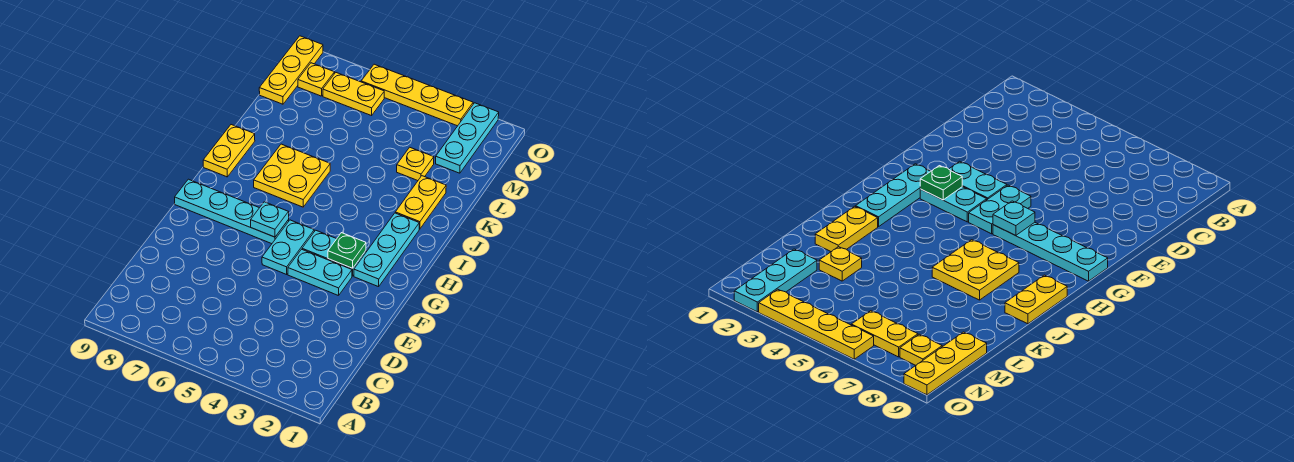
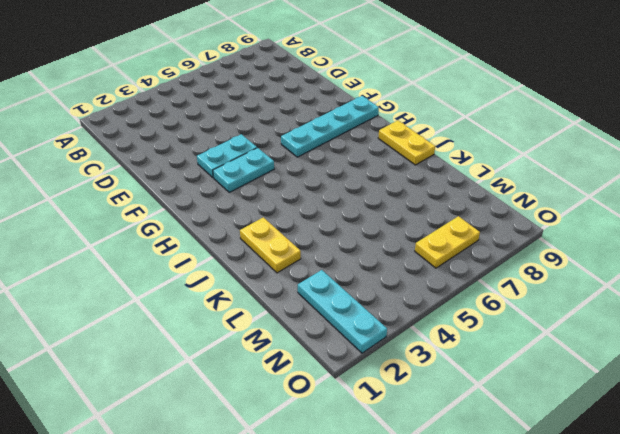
none -> cyan 1x2 plate [262,220,314,274]
none -> cyan 1x3 plate [354,213,419,287]
none -> yellow 2x2 plate [254,144,330,207]

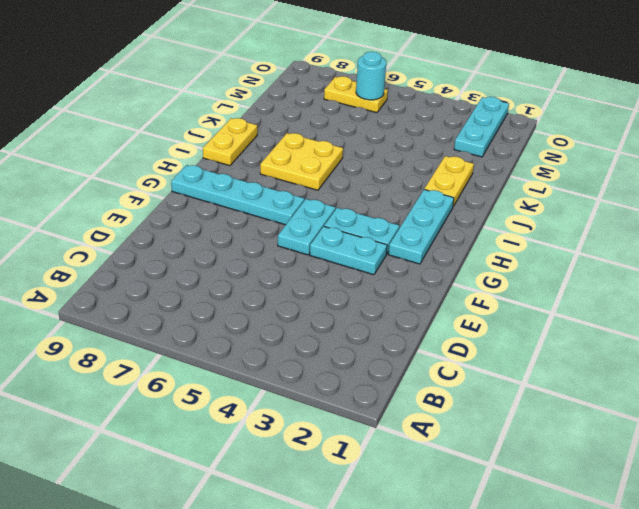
cyan 1x1 round brick [356,52,386,100] -> none
none -> yellow 1x1 plate [397,147,434,181]
none -> yellow 1x3 plate [259,36,323,104]
none -> yellow 1x1 plate [298,63,334,96]

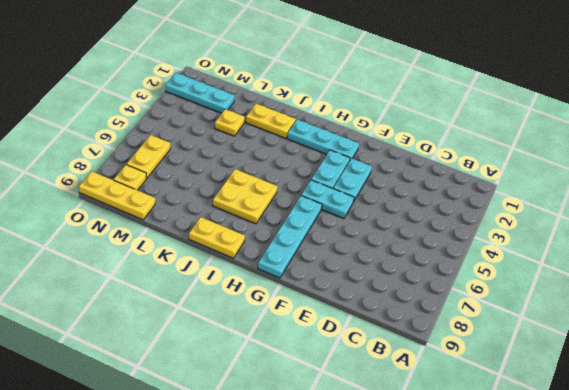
none -> yellow 1x4 plate [361,64,473,126]
none -> green 1x1 plate [328,233,366,268]
none -> cyan 1x1 plate [251,202,289,237]

